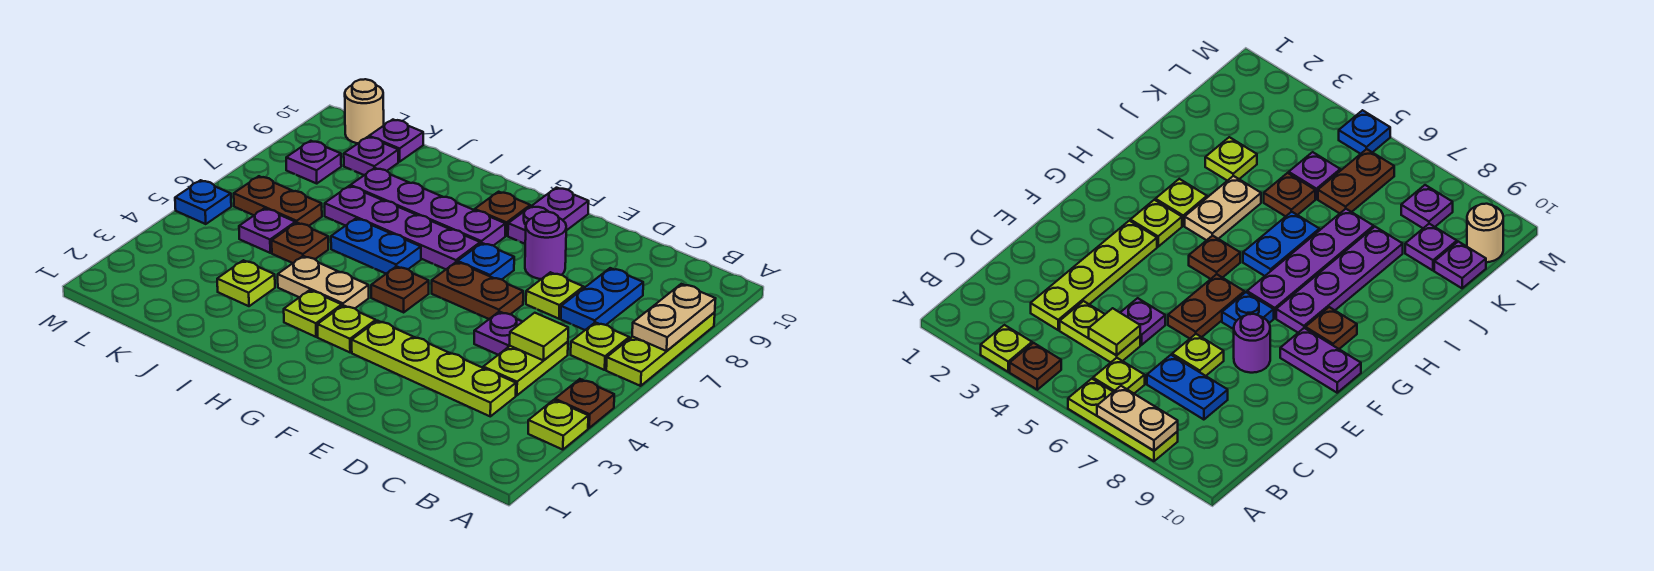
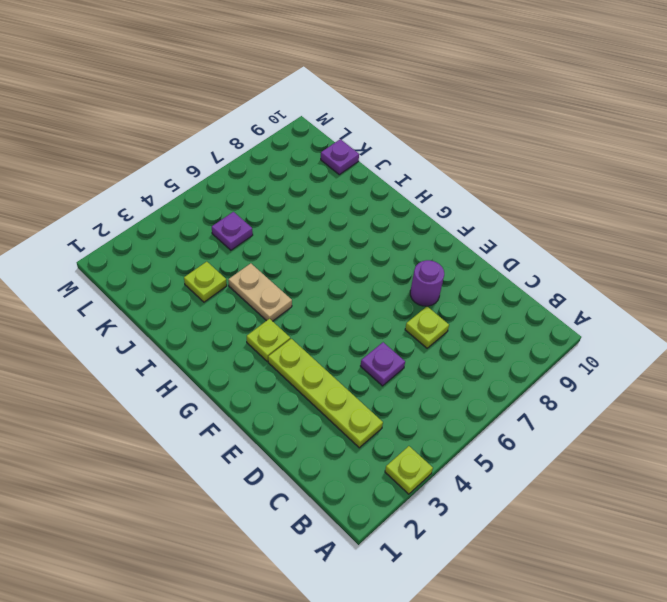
none -> brown 1x1 plate [555,379,614,428]
none -> lime 1x3 plate [606,312,715,386]
none -> lime 1x1 plate [571,322,629,370]
none -> lime 1x2 plate [483,342,568,395]

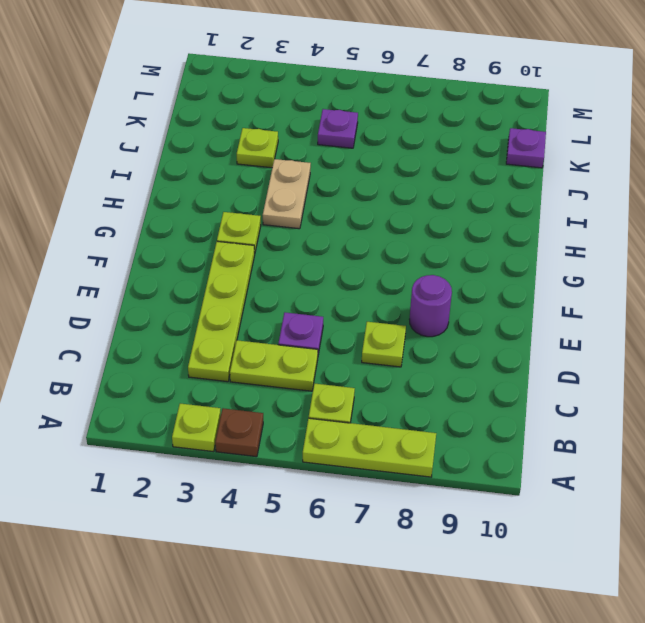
none -> blue 1x2 plate [561,268,643,330]
none -> brown 1x2 plate [432,262,523,319]
none -> blue 1x1 plate [458,243,514,280]
none -> purple 1x2 plate [508,188,589,244]

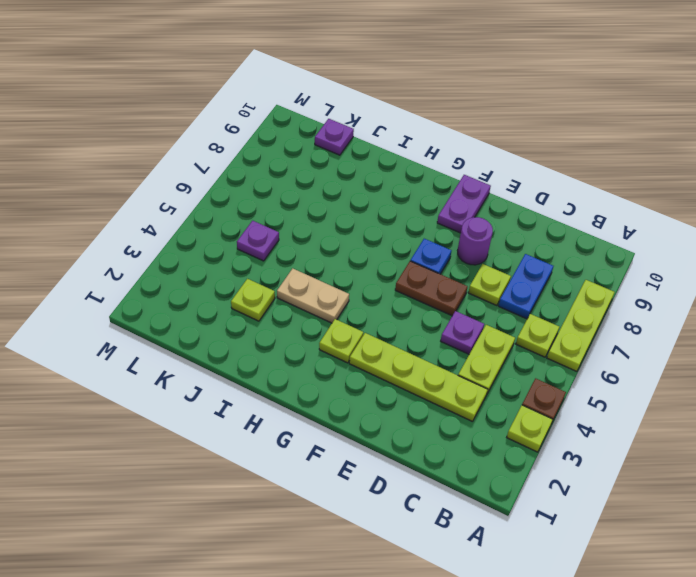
none -> brown 1x1 plate [371,266,429,312]
none -> purple 1x4 plate [325,186,480,269]
none -> purple 1x4 plate [350,168,505,246]
none -> brown 1x1 plate [475,192,530,236]

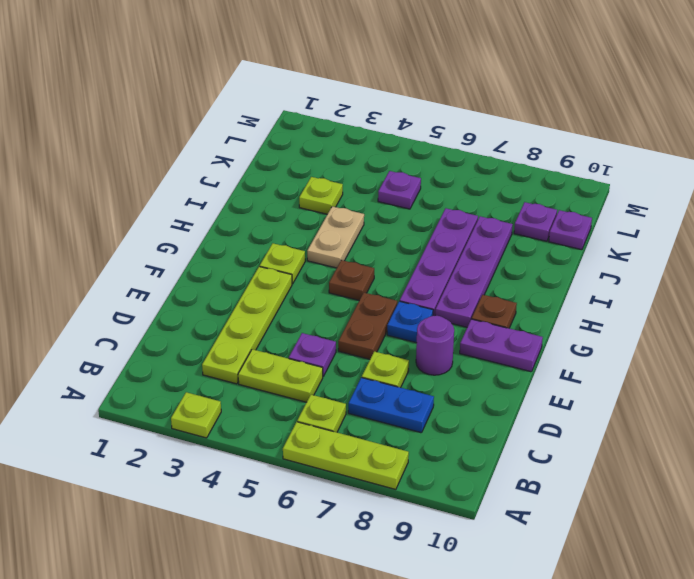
none -> brown 1x1 plate [555,379,614,428]
none -> lime 1x1 plate [284,290,342,337]
none -> blue 1x2 plate [331,218,421,274]
none -> brown 1x1 plate [272,223,328,263]

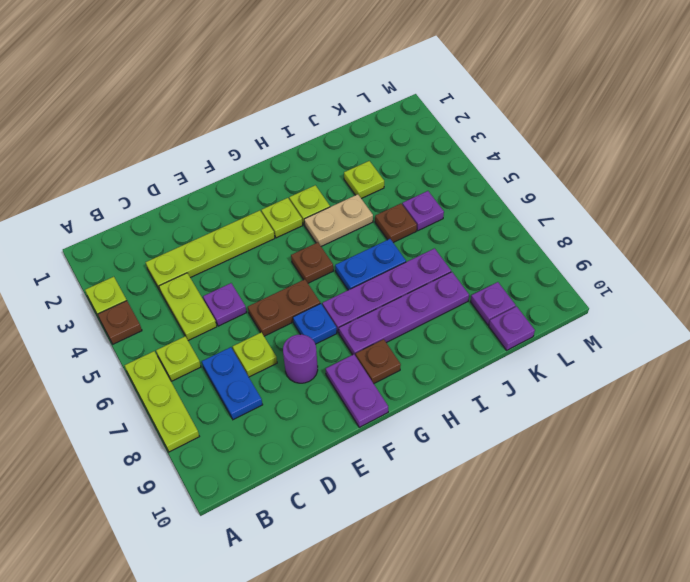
none -> brown 1x2 plate [234,176,322,226]
none -> purple 1x1 plate [286,141,341,183]
none -> tan 1x1 round brick [345,79,384,144]
none -> blue 1x1 plate [175,180,231,224]

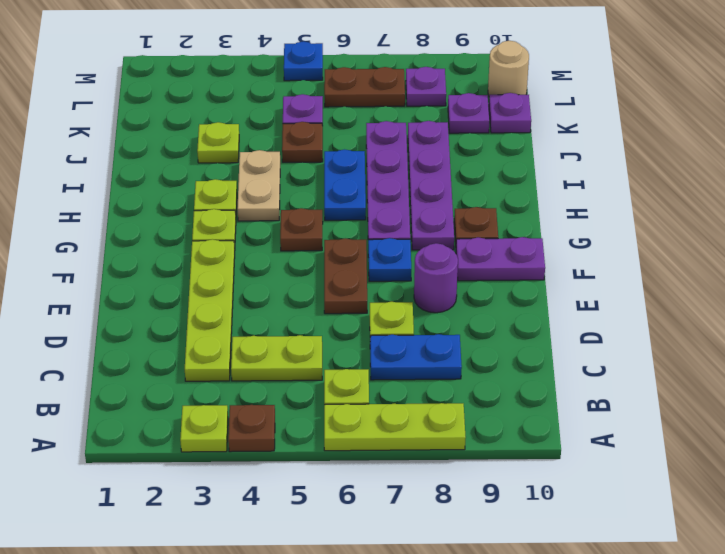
brown 1x2 plate [324,67,405,107] -> brown 1x2 plate turned to [234,176,322,226]
none -> purple 1x1 plate [474,312,522,355]
none -> tan 1x2 plate [632,284,716,351]
none -> lime 1x1 tile [510,313,568,360]

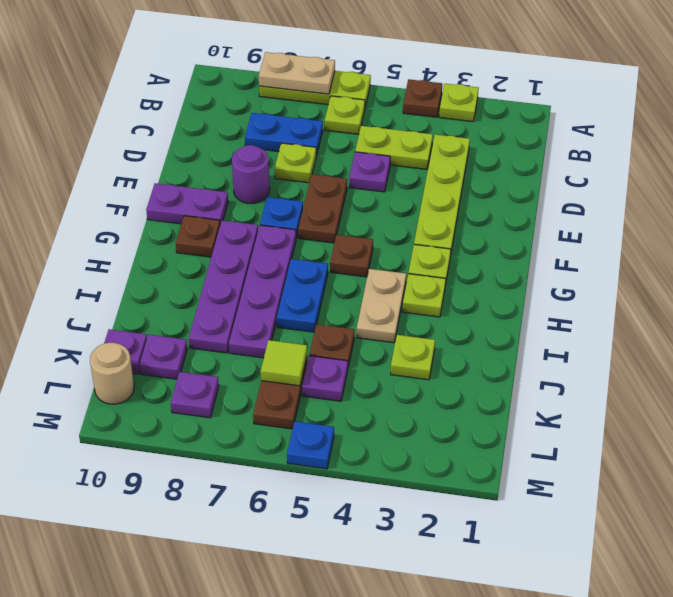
lime 1x1 tile [261,340,307,386] -> lime 1x1 tile moved to [510,313,568,360]

